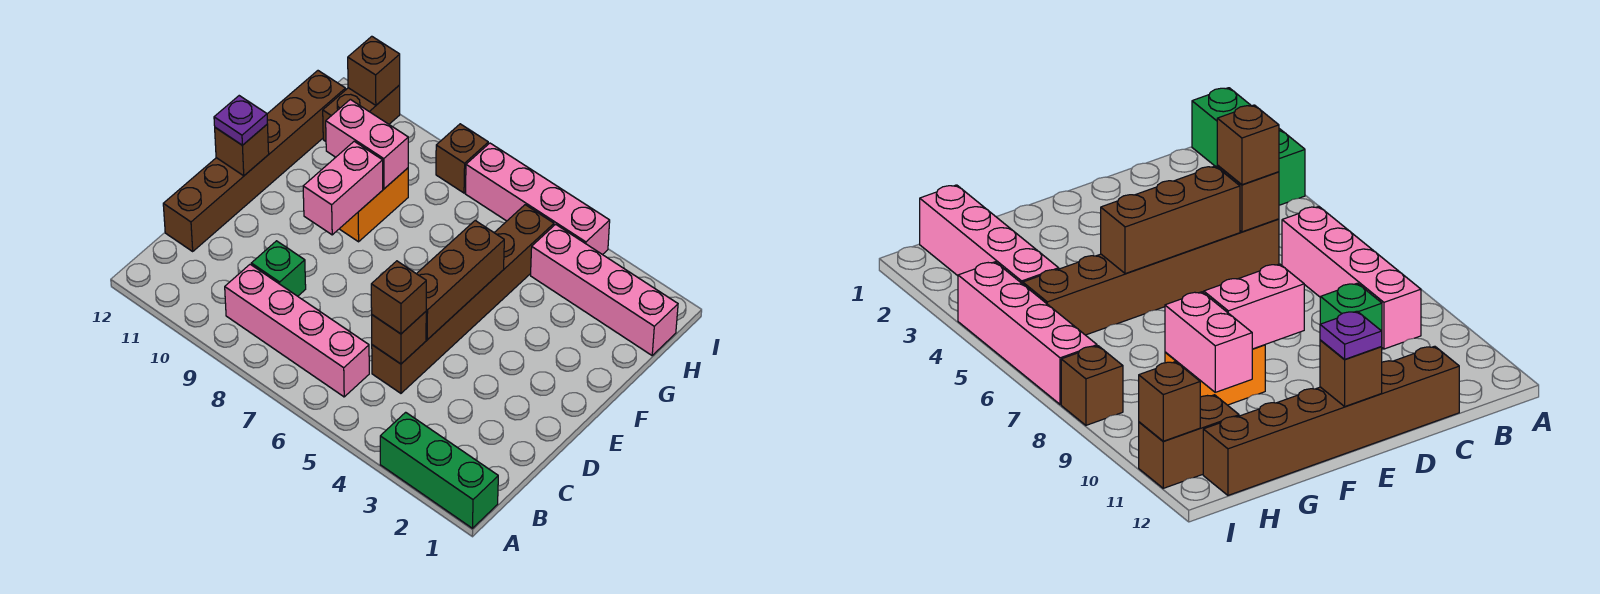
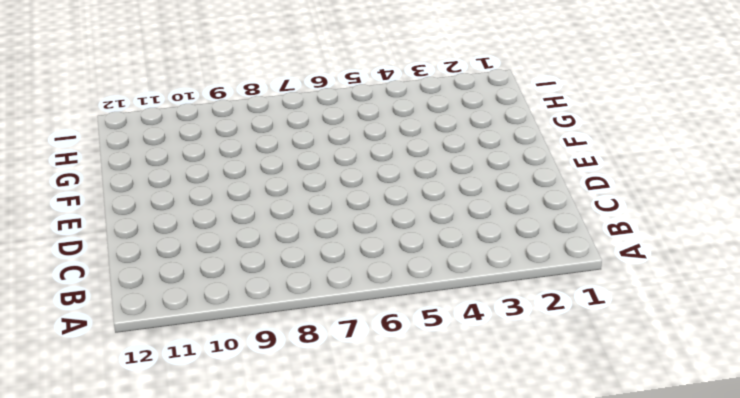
none -> green 1x3 brick [380,412,498,528]
none -> pink 1x4 brick [225,264,369,397]
none -> brown 1x6 brick [372,205,554,393]

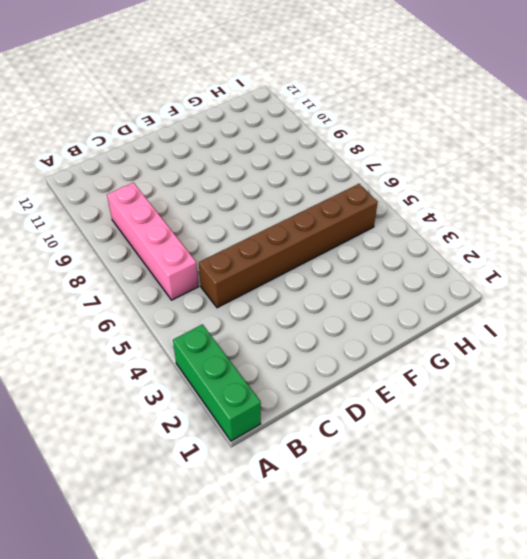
none -> green 1x1 brick [251,241,306,296]
none -> brown 1x6 brick [163,71,346,251]
none -> orange 1x2 brick [340,168,408,242]

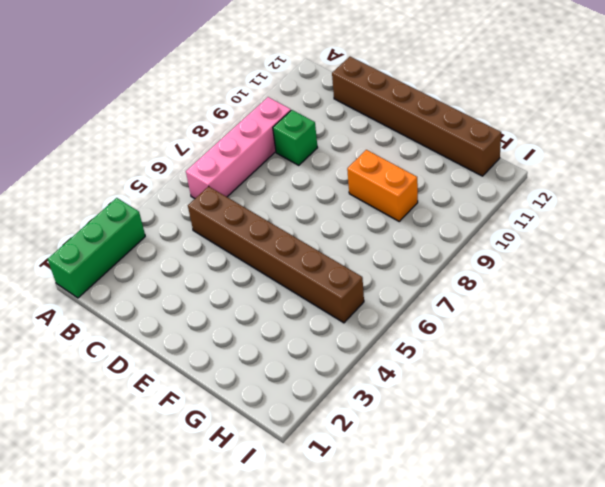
none -> pink 1x4 brick [531,224,678,355]
none -> brown 1x2 brick [323,85,400,141]
none -> pink 1x4 brick [465,143,610,255]

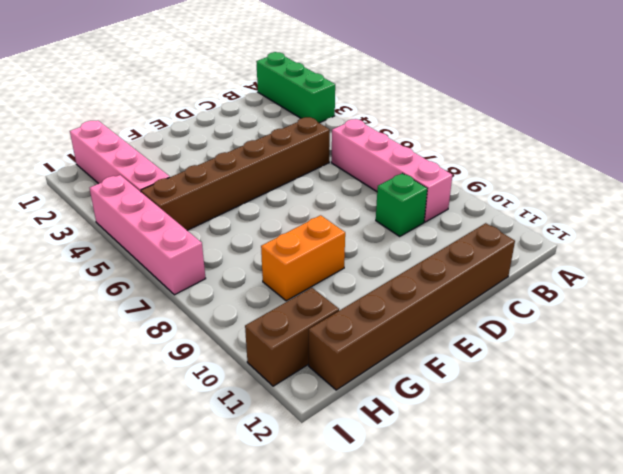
none -> brown 1x1 brick [436,124,488,193]
none -> brown 1x1 brick [372,312,426,364]
none -> brown 1x3 brick [417,221,504,340]

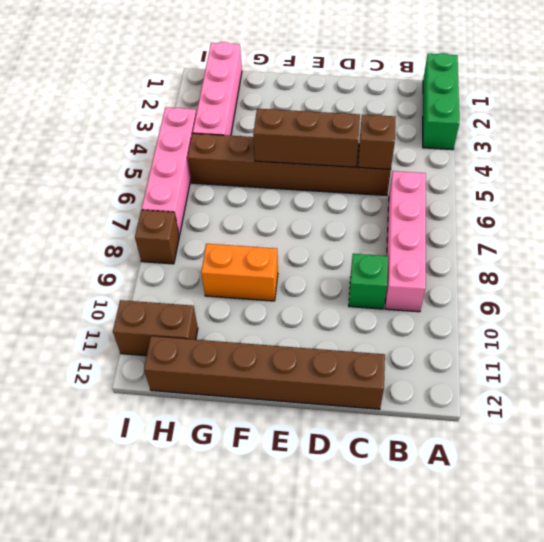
none -> pink 1x2 brick [303,141,383,235]
none -> brown 1x1 brick [215,124,269,176]
none -> pink 1x2 brick [326,99,408,189]

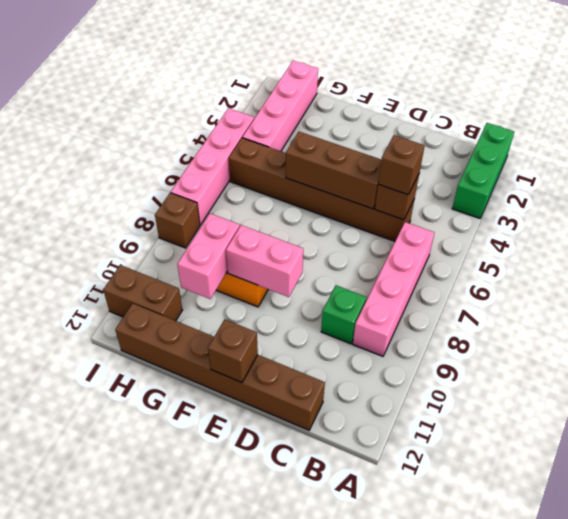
none -> brown 1x1 brick [348,36,400,105]
none -> purple 1x1 plate [214,96,267,145]

